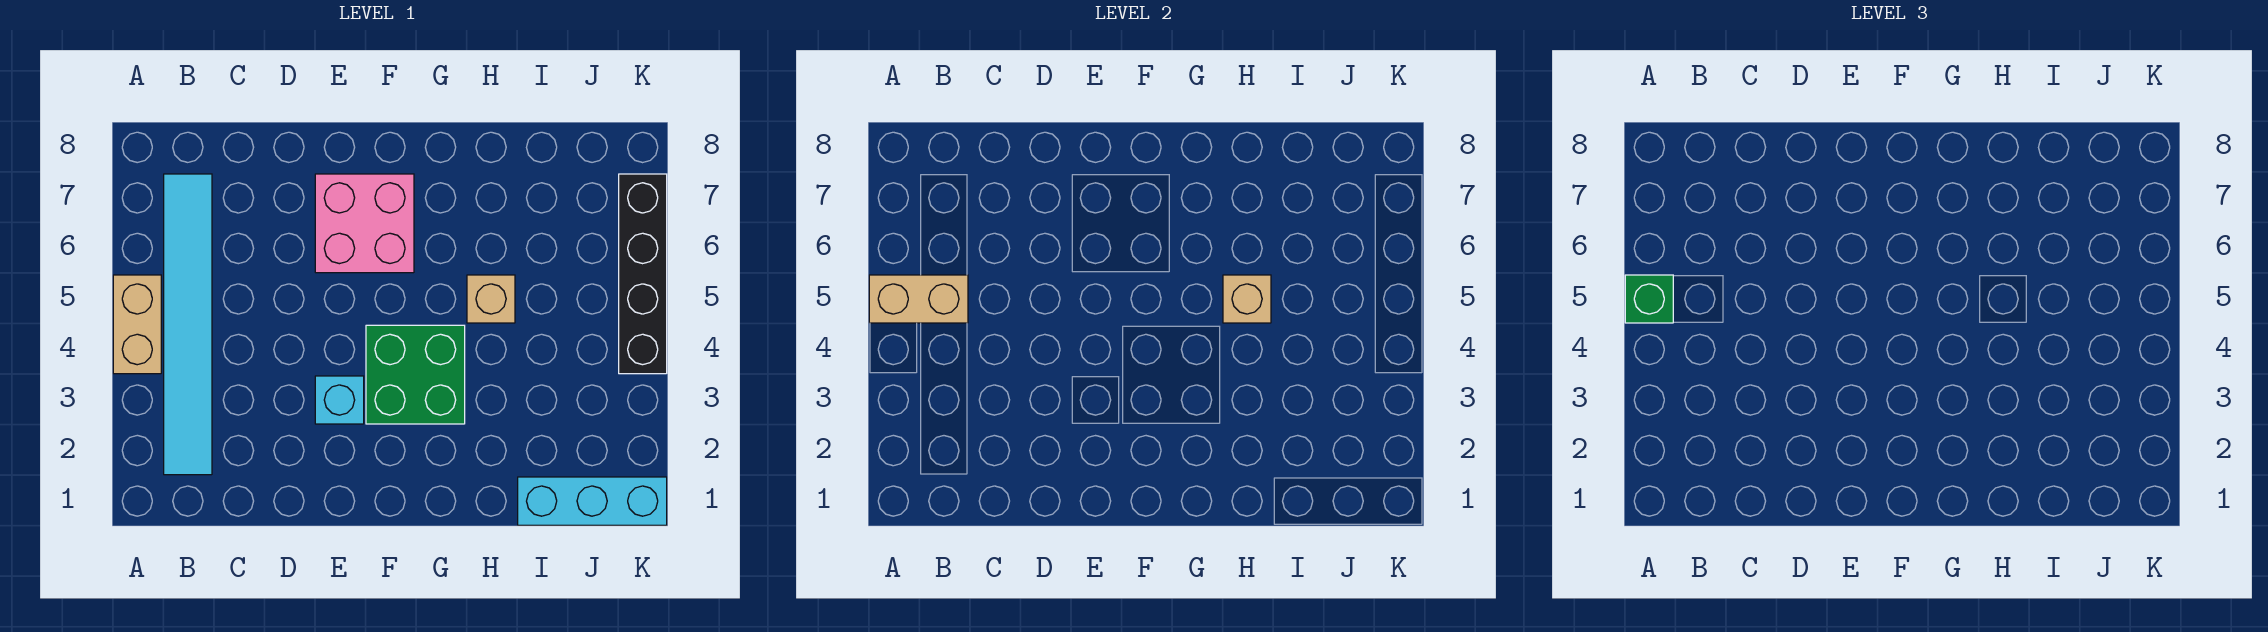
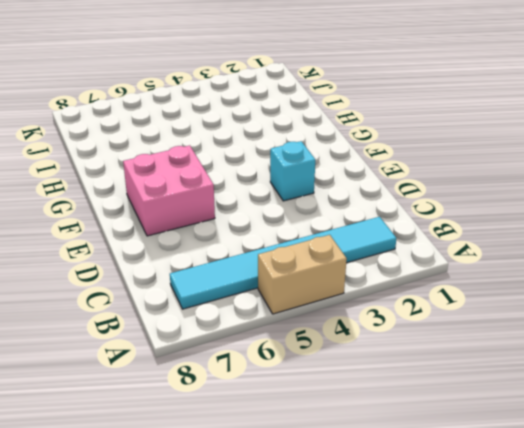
none -> green 2x2 brick [366,325,465,424]
none -> tan 1x1 brick [467,275,515,323]

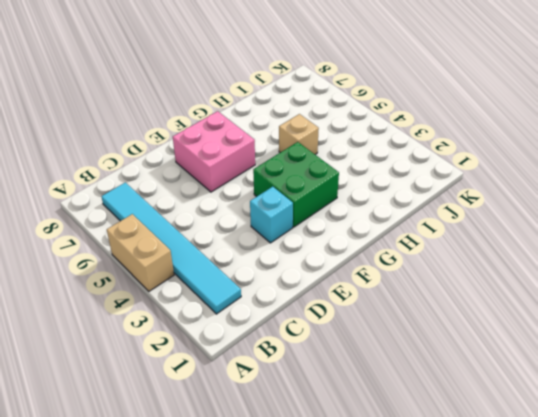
none -> cyan 1x3 brick [518,477,667,525]
none -> black 1x4 brick [619,174,667,374]

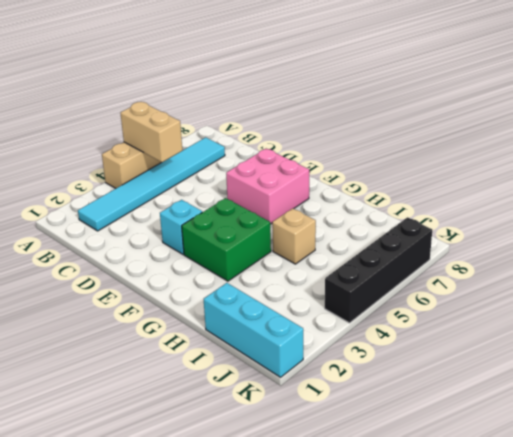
none -> tan 1x1 brick [1223,275,1271,323]
none -> green 1x1 brick [1625,275,1673,323]

